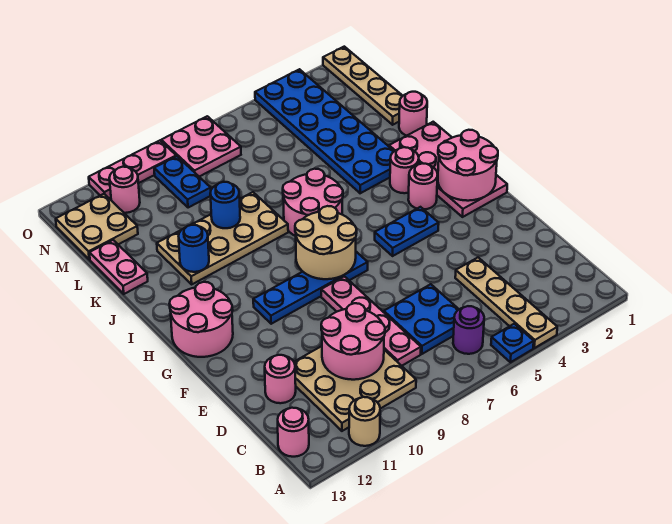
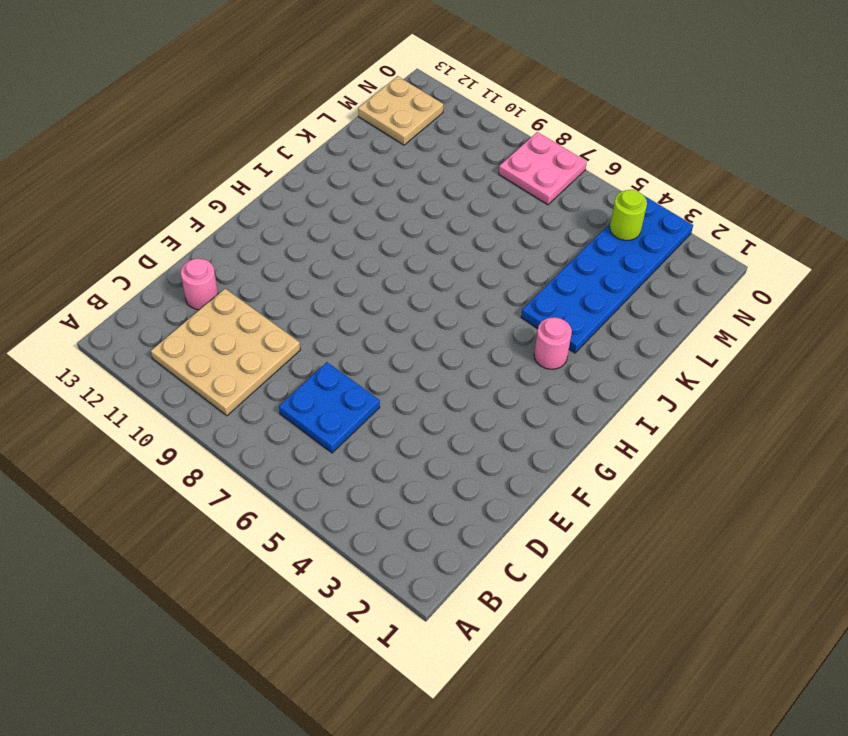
lime 1x1 round brick [610,190,647,240] -> none
none -> tan 1x4 plate [455,258,557,348]
none -> blue 1x1 plate [491,324,534,362]
none -> tan 1x1 round brick [349,397,380,446]
none -> purple 1x1 round brick [453,306,484,354]

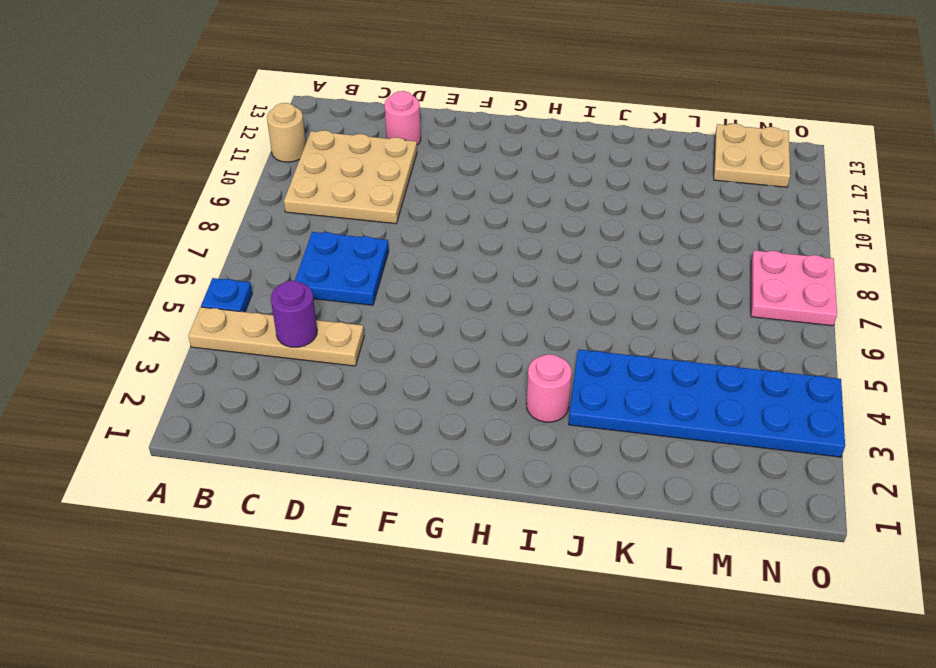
purple 1x1 round brick [271,281,317,347] -> purple 1x1 round brick moved to [453,306,484,354]
none -> pink 1x1 round brick [278,408,309,457]
none -> pink 1x4 plate [321,276,421,366]
none -> pink 2x4 plate [389,122,507,217]
none -> blue 1x2 plate [375,207,439,256]

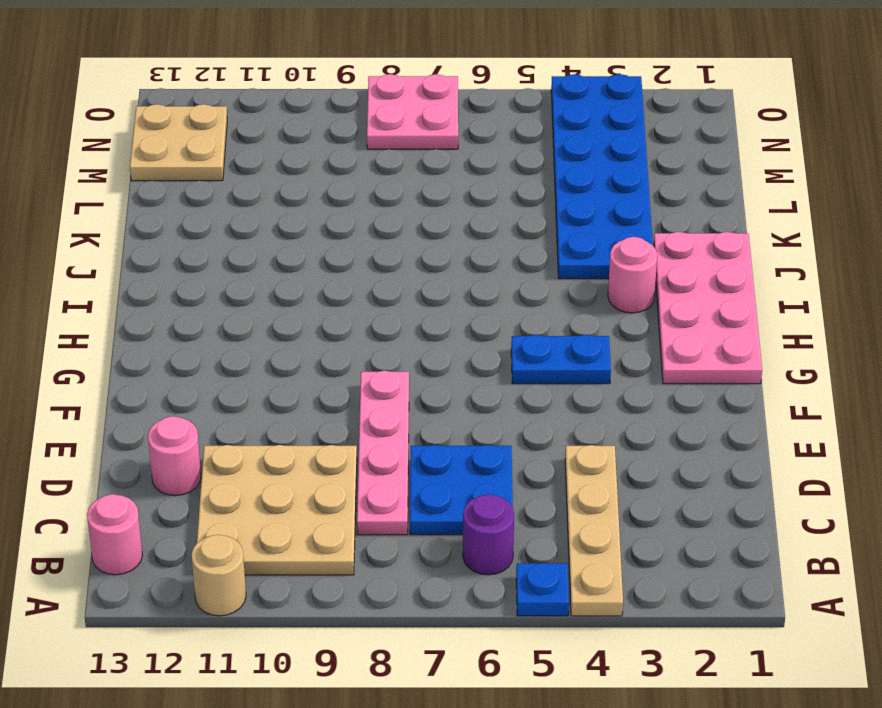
none -> blue 1x4 plate [253,252,368,324]
none -> pink 2x2 round brick [170,282,233,357]
none -> pink 1x1 round brick [408,163,438,209]
none -> pink 2x2 round brick [283,169,343,236]

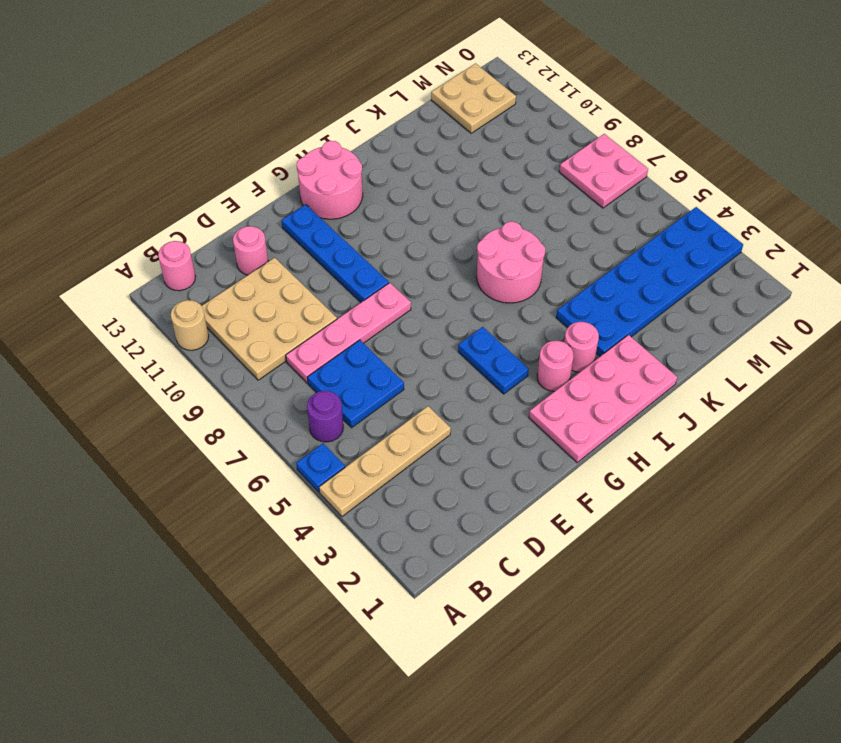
blue 1x4 plate [282,204,389,302] -> blue 1x4 plate moved to [253,252,368,324]
none -> tan 2x4 plate [157,192,288,284]
none -> pink 1x1 round brick [399,92,427,136]
none -> pink 1x2 plate [89,240,148,294]
none -> tan 1x4 plate [323,47,402,125]

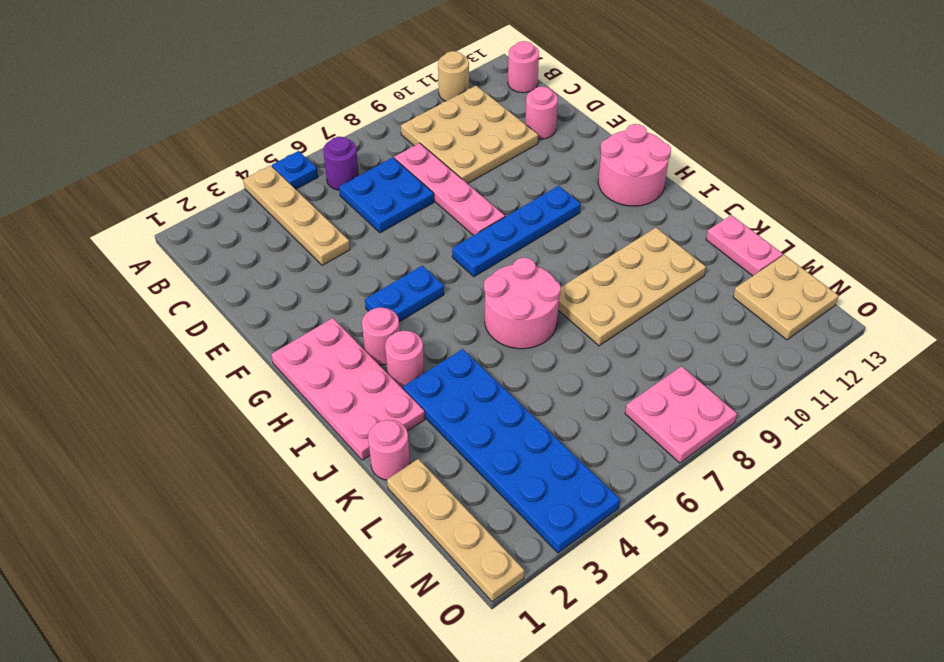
none -> blue 1x2 plate [154,156,211,208]
none -> pink 1x1 round brick [109,167,140,213]
none -> pink 1x3 plate [89,141,176,198]
none -> pink 2x2 round brick [321,303,385,380]

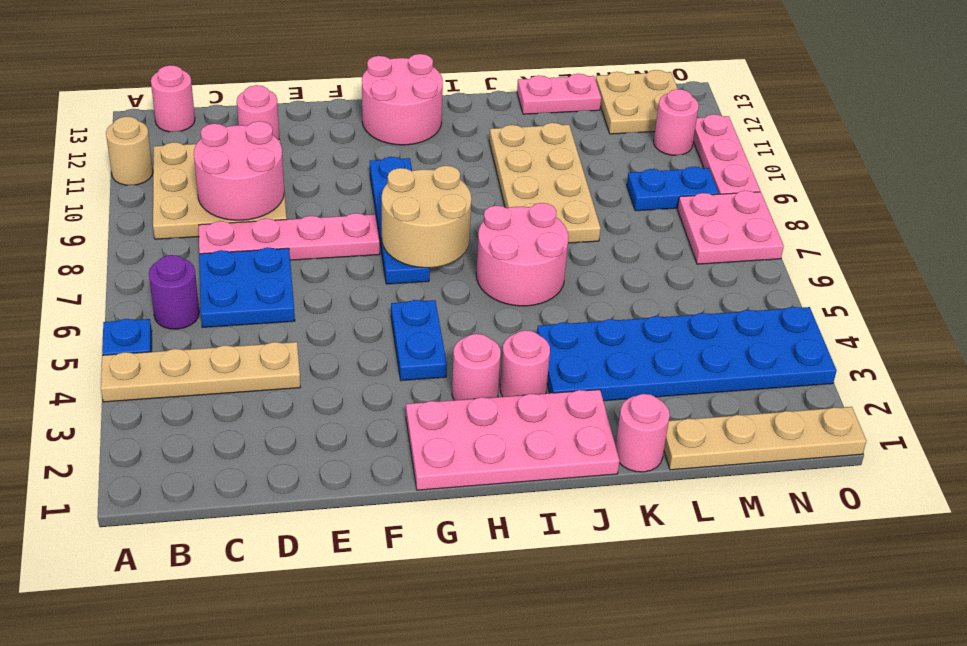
none -> pink 2x2 round brick [438,130,498,201]
none -> blue 1x1 round brick [179,225,209,272]
none -> blue 1x1 round brick [210,182,240,228]

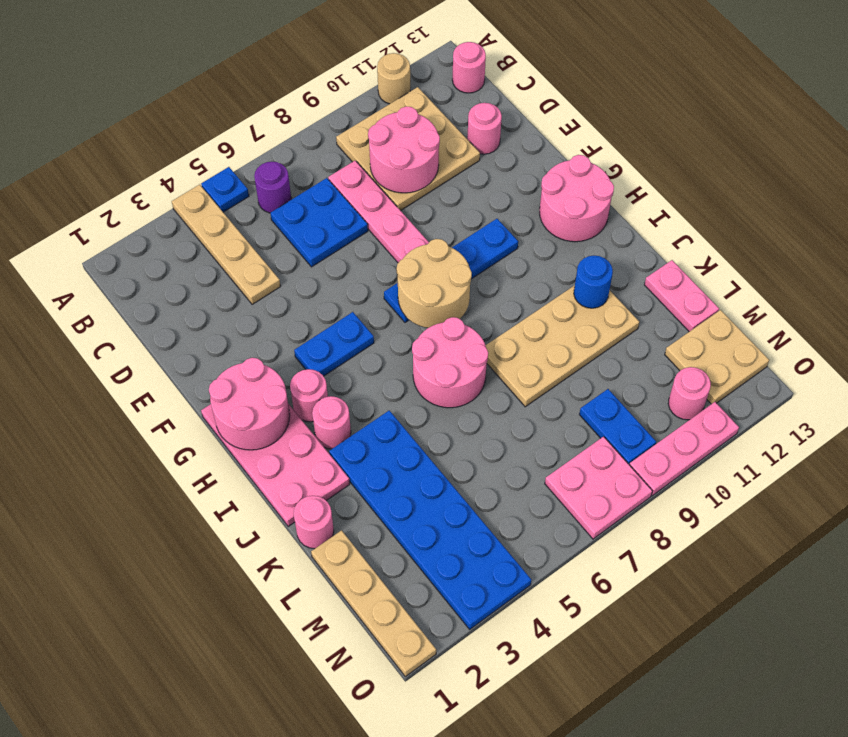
none -> blue 1x1 round brick [210,182,240,228]

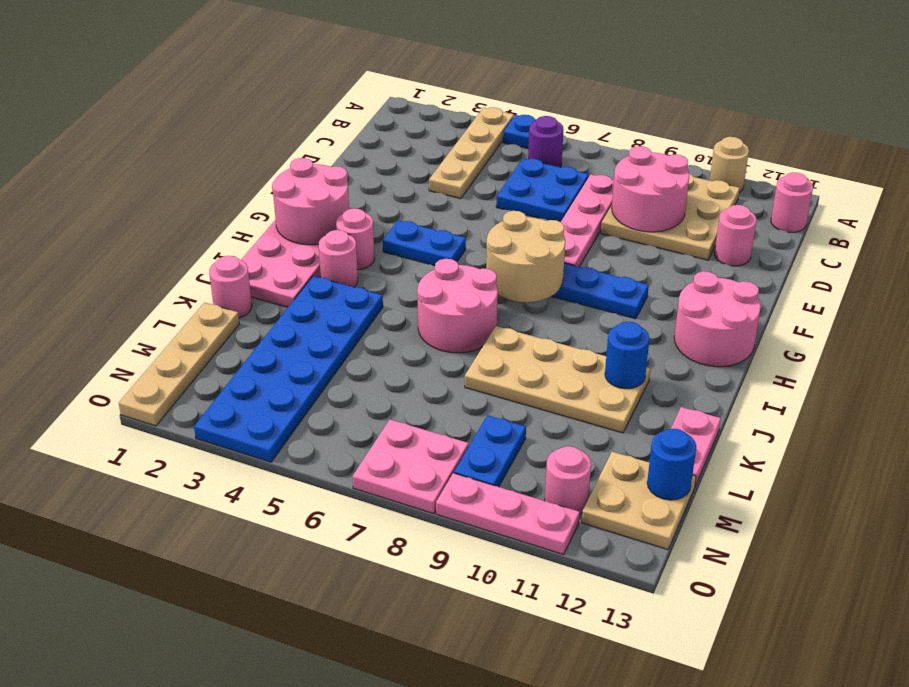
blue 1x1 round brick [647,429,696,500] -> blue 1x1 round brick moved to [210,182,240,228]

